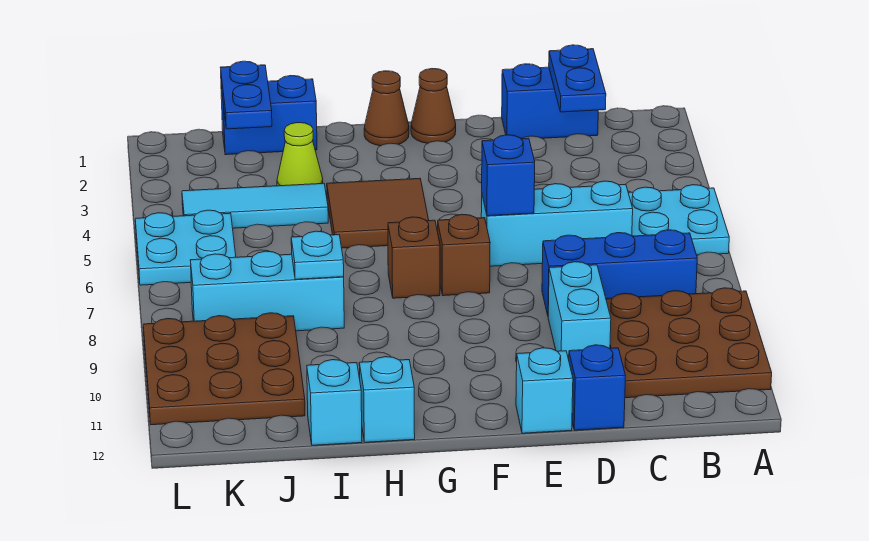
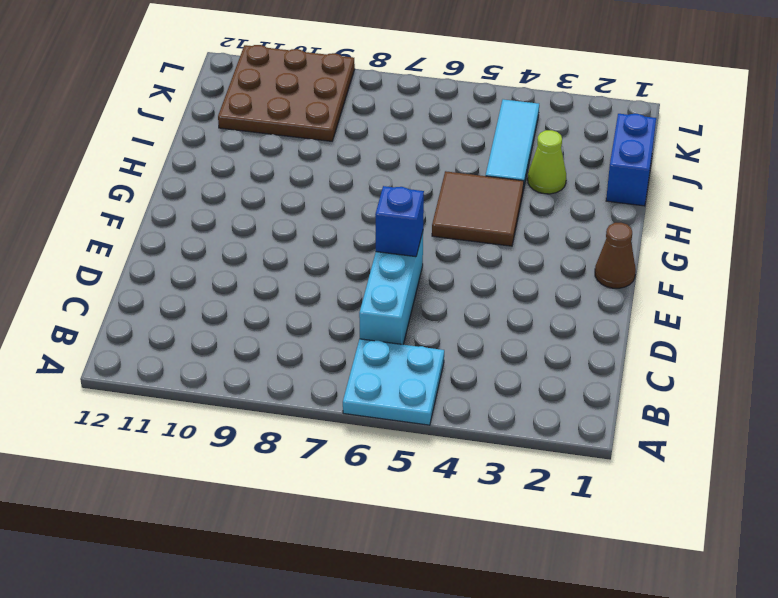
none -> brown 3x3 plate [606,288,772,398]
none -> blue 1x3 brick [542,230,697,315]
none -> blue 1x2 brick [502,64,598,139]

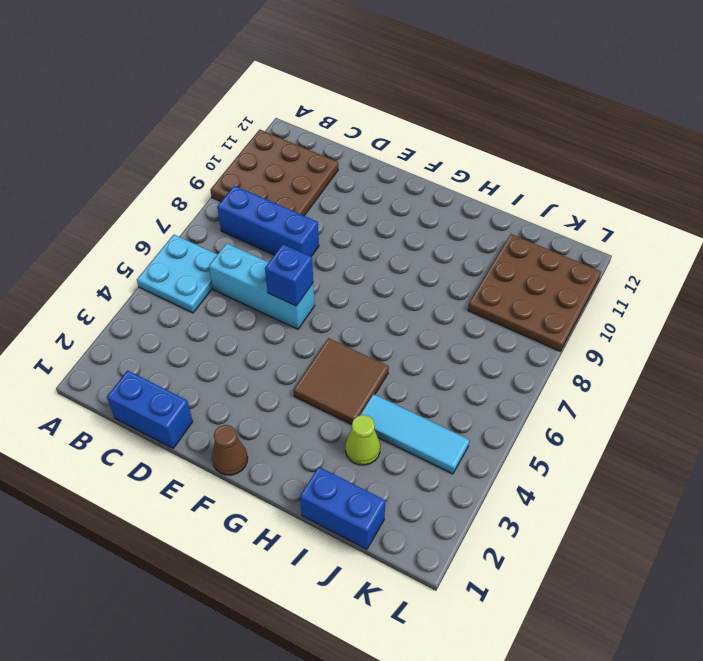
none -> cyan 1x2 brick [548,262,611,359]
none -> blue 1x1 brick [569,345,626,430]
none -> cyan 1x1 brick [516,348,573,433]

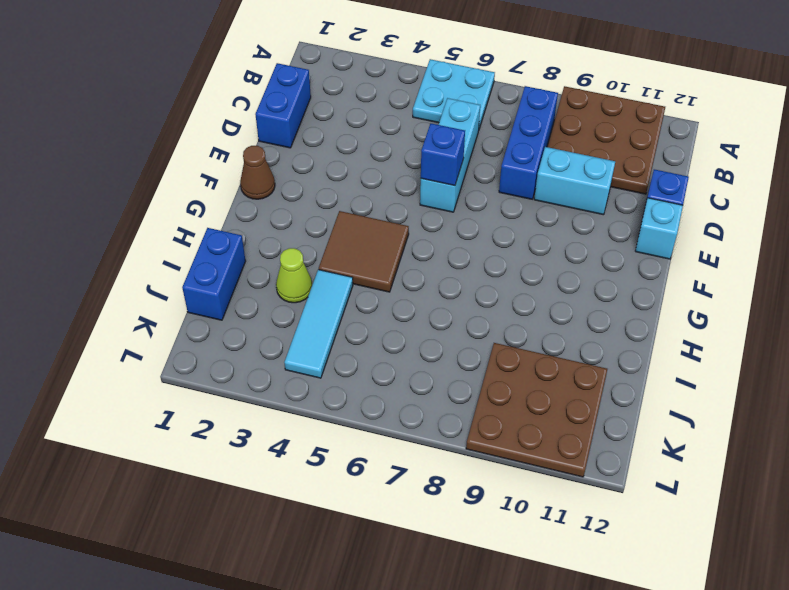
none -> brown 1x1 brick [438,214,490,296]
none -> brown 1x1 cone [364,71,409,146]
none -> brown 1x1 brick [388,217,440,298]

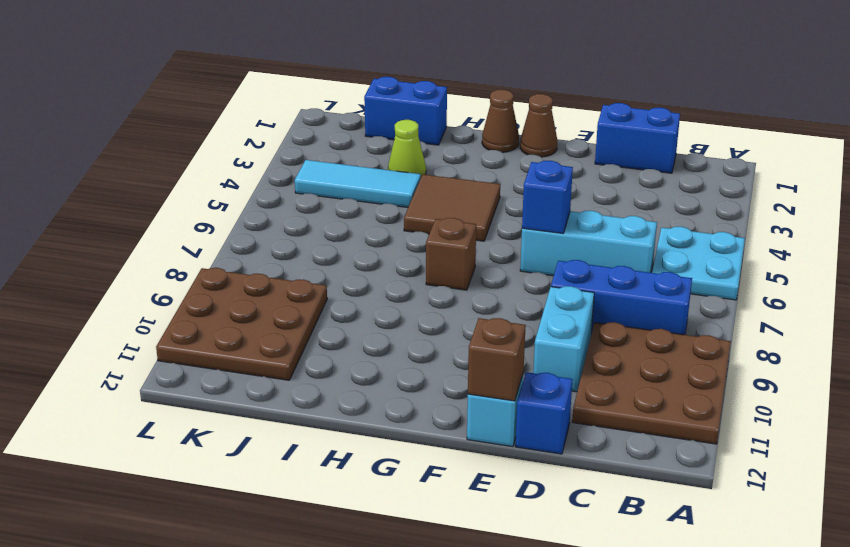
brown 1x1 brick [468,318,526,401] -> brown 1x1 brick moved to [438,214,490,296]
none -> cyan 1x1 brick [359,357,415,442]
none -> cyan 1x3 brick [190,251,344,331]
none -> cyan 1x1 brick [307,360,362,445]

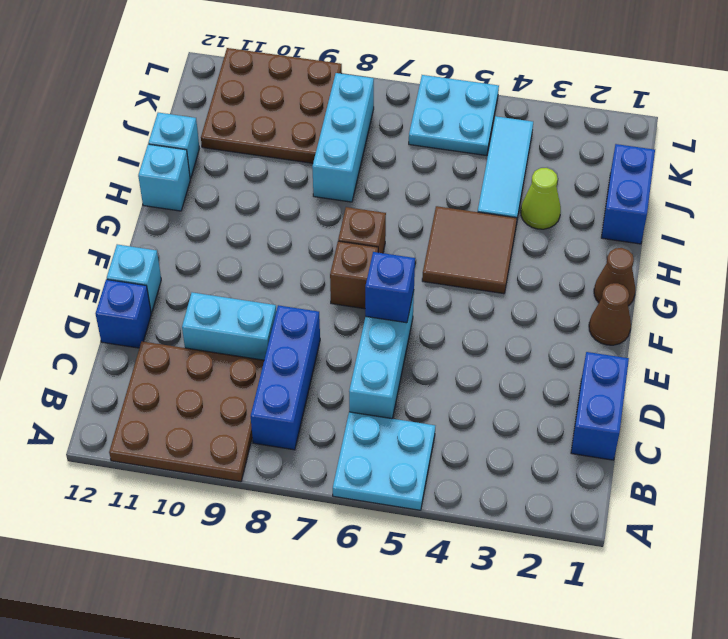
none -> blue 1x2 plate [549,45,606,112]
none -> cyan 1x1 plate [291,231,344,279]
none -> blue 1x2 plate [220,61,272,129]

